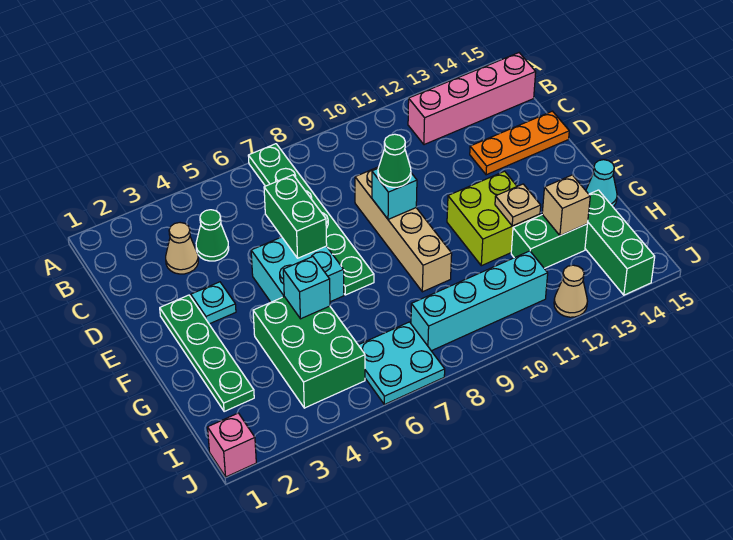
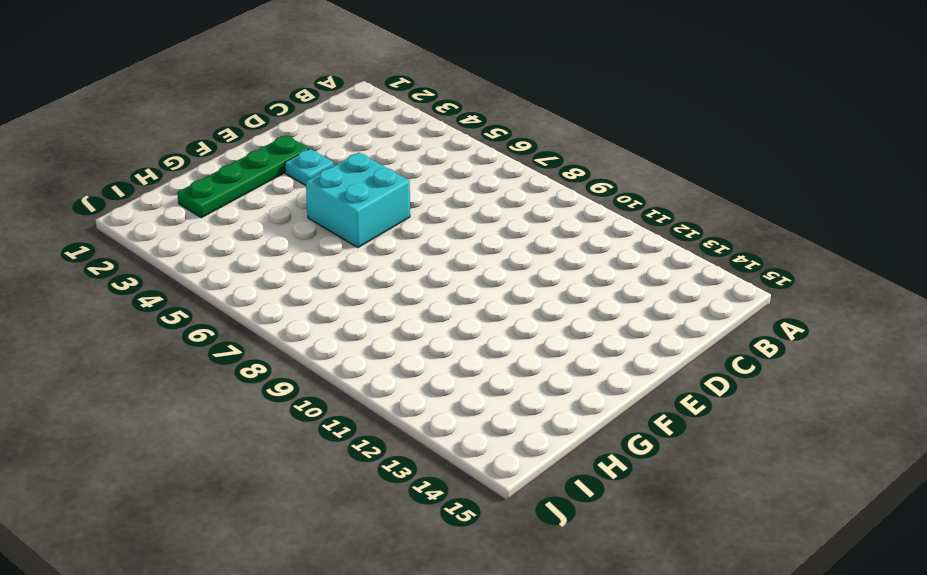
none -> green 1x6 plate [248,144,374,295]
none -> pink 1x4 brick [408,53,536,145]
none -> tan 1x1 cone [166,223,198,274]

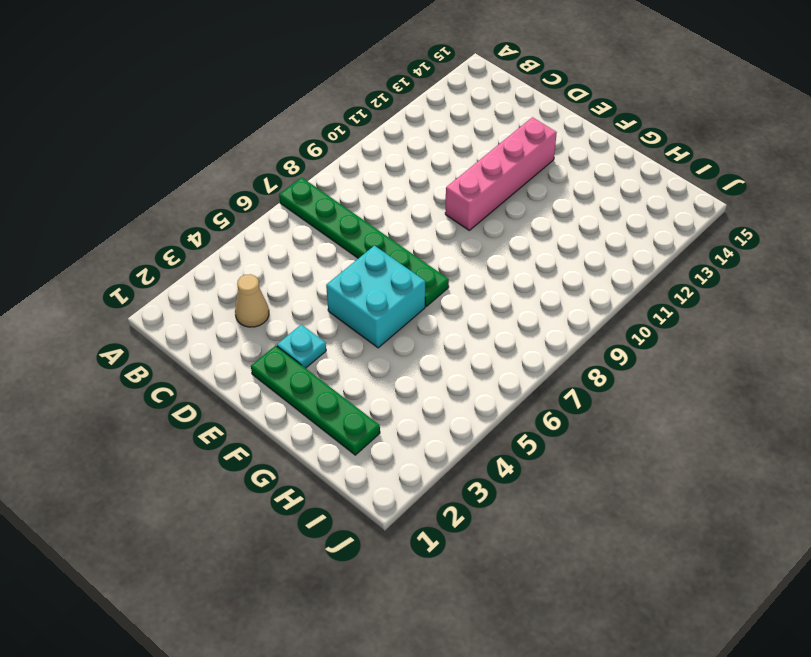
pink 1x4 brick [445,117,557,230] -> pink 1x4 brick moved to [408,53,536,145]
none -> green 1x1 cone [196,210,229,261]
none -> tan 1x4 brick [355,167,452,292]
none -> orange 1x3 plate [470,111,569,175]

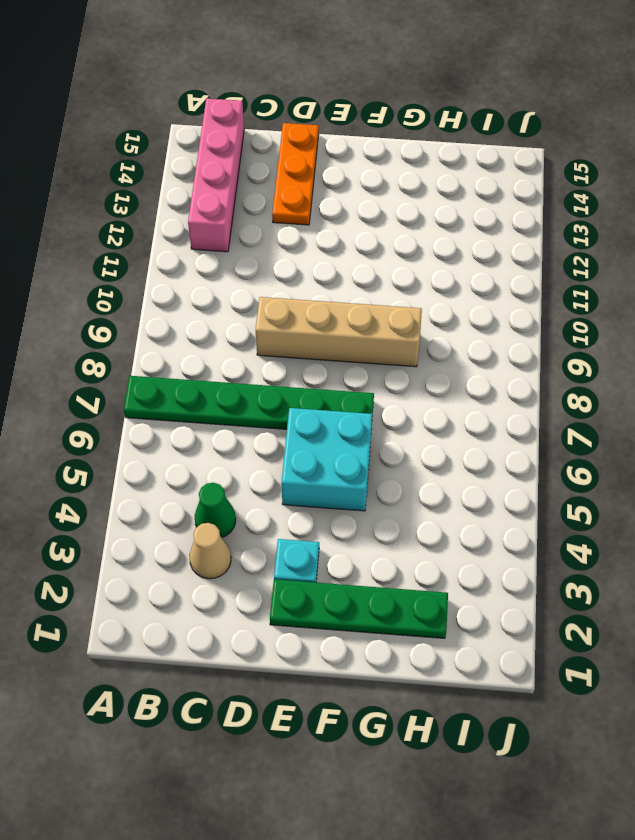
none -> lime 2x2 brick [447,171,540,266]
none -> green 2x3 brick [253,297,365,408]
none -> cyan 1x1 cone [586,160,617,206]

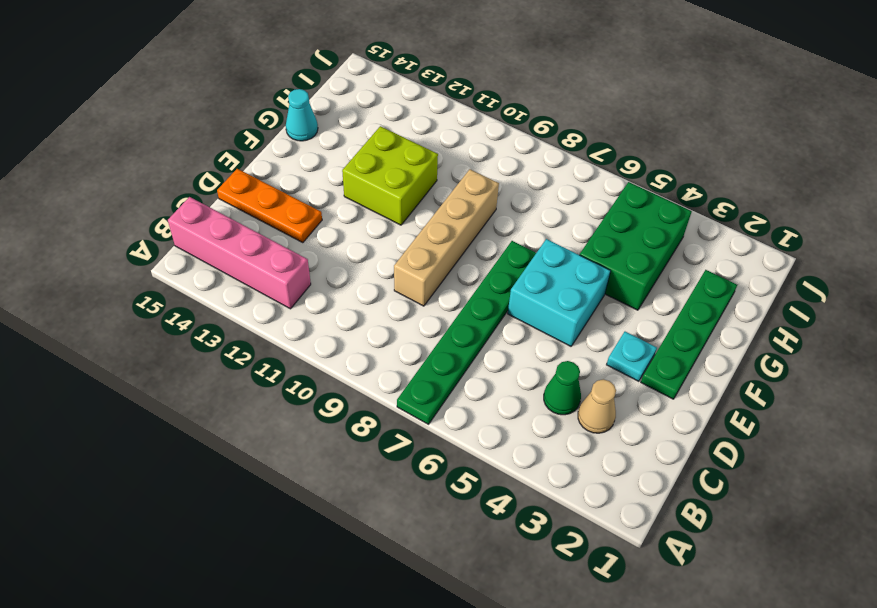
none -> green 1x2 brick [511,215,587,268]
none -> green 1x3 brick [585,190,655,295]
none -> cyan 2x2 plate [359,322,445,405]

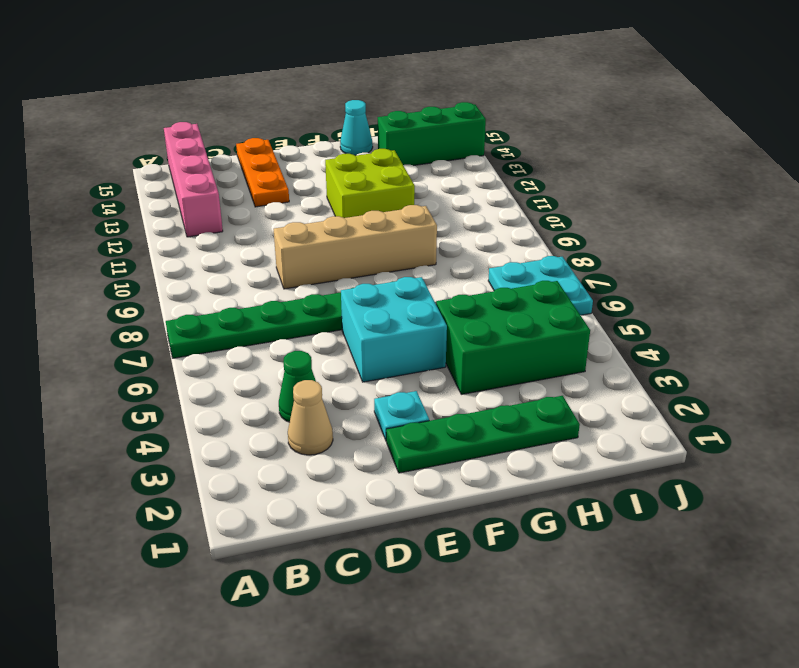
none -> green 1x2 brick [511,215,587,268]
none -> cyan 1x4 brick [411,251,548,351]
none -> pink 1x1 brick [208,413,256,477]

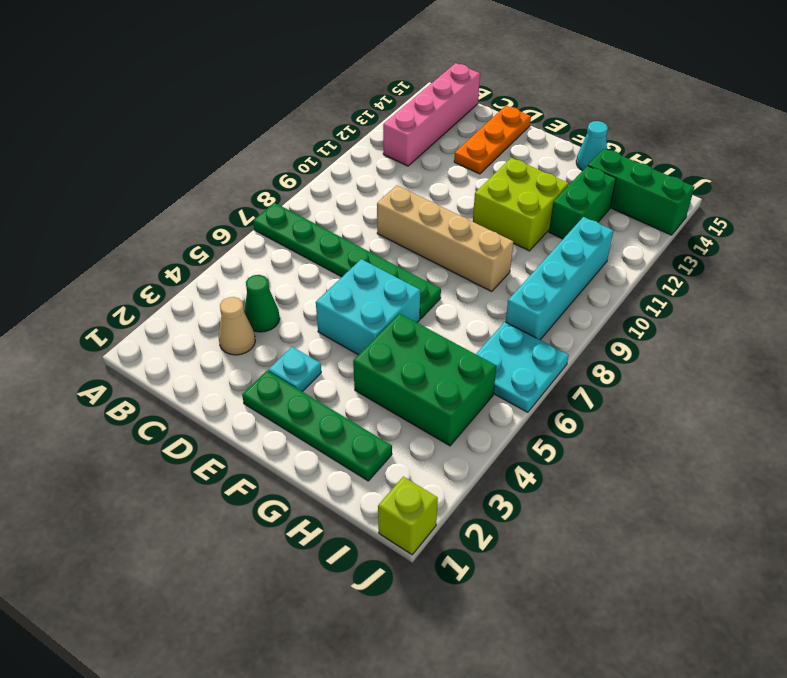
lime 1x1 brick [378,477,438,555] -> pink 1x1 brick [208,413,256,477]
none -> tan 1x1 cone [554,265,587,317]
none -> green 1x2 brick [264,175,327,258]
none -> cyan 1x1 brick [372,169,417,219]

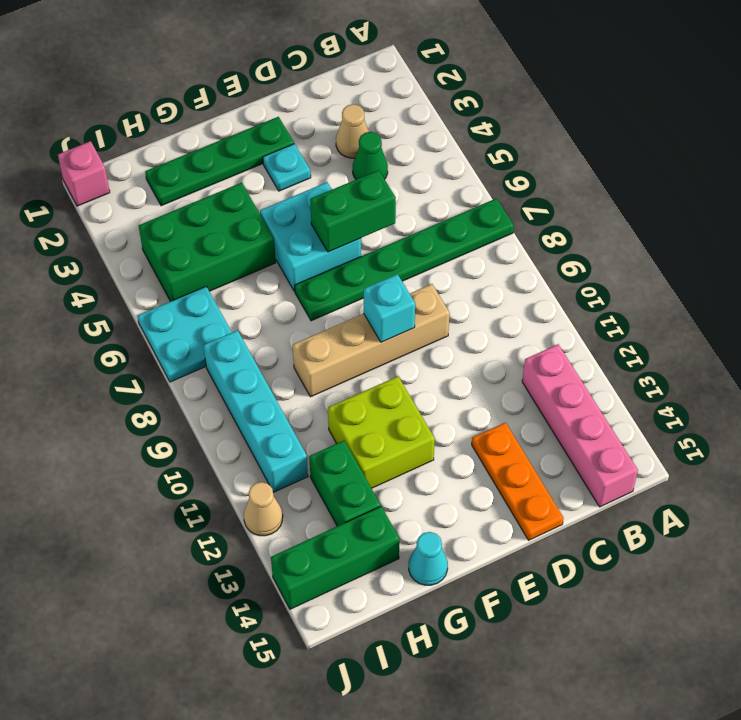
none -> cyan 1x1 brick [283,257,330,319]
none -> tan 1x1 plate [495,184,541,226]
none -> tan 1x1 brick [542,175,590,236]

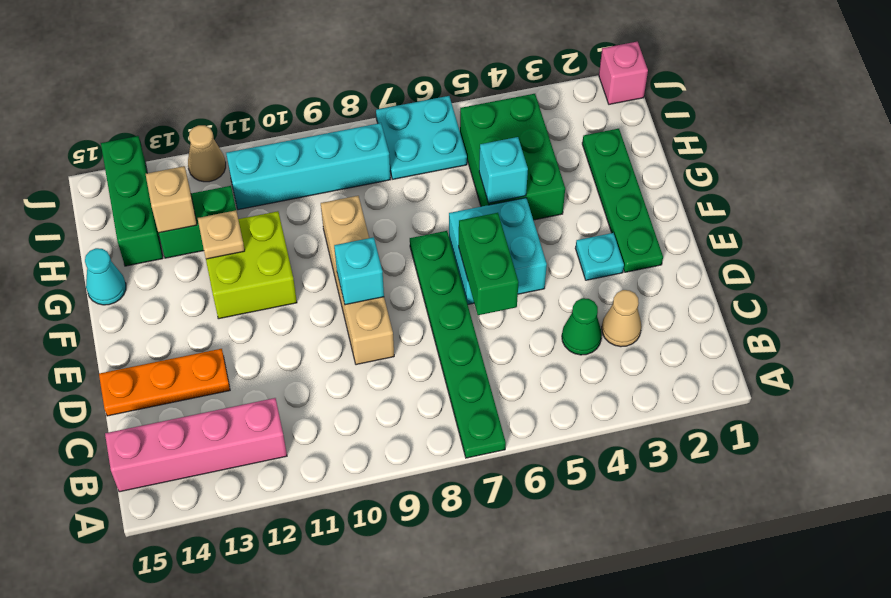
none -> green 1x1 cone [378,134,411,187]

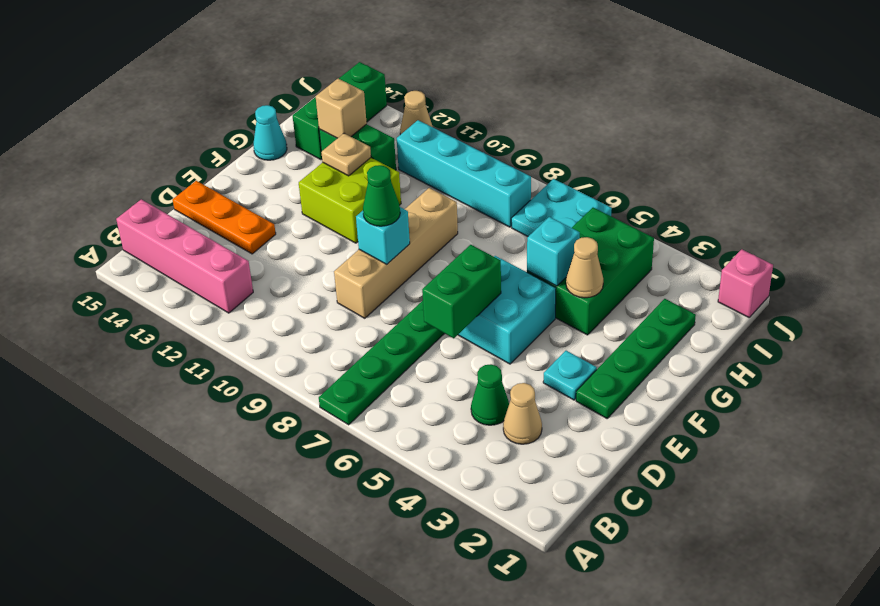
tan 1x1 cone [566,237,603,298] -> none

